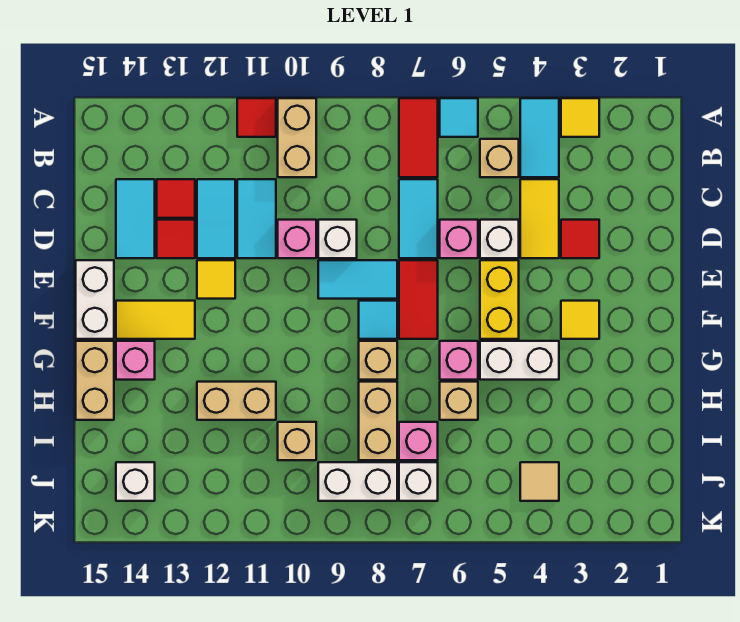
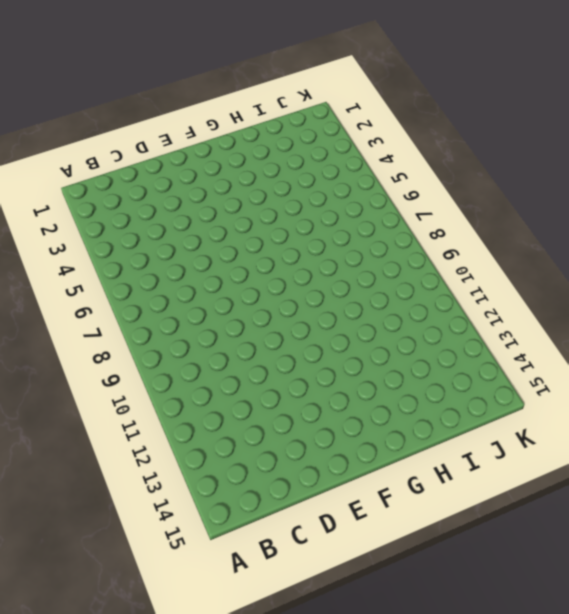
none -> yellow 1x1 tile [561,98,599,137]
none -> cyan 1x2 tile [520,98,559,177]
none -> cyan 1x1 tile [440,98,478,137]
none -> red 1x2 tile [399,98,438,177]

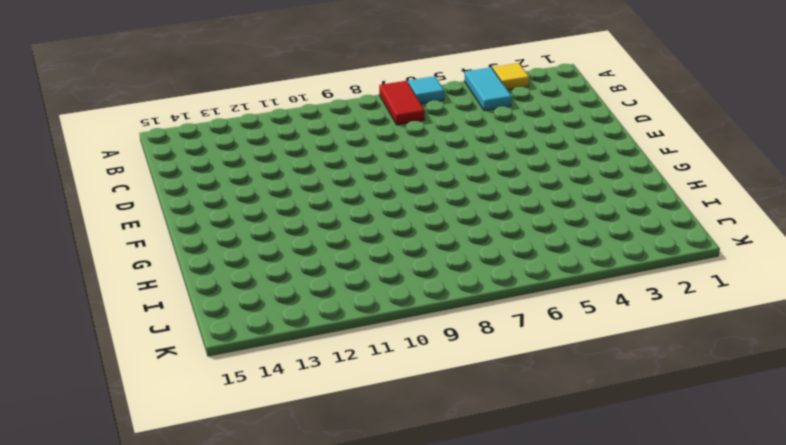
none -> tan 1x2 brick [278,98,316,177]
none -> red 1x1 tile [237,98,276,137]
none -> tan 1x1 brick [480,139,519,177]
none -> yellow 1x2 tile [520,179,559,258]

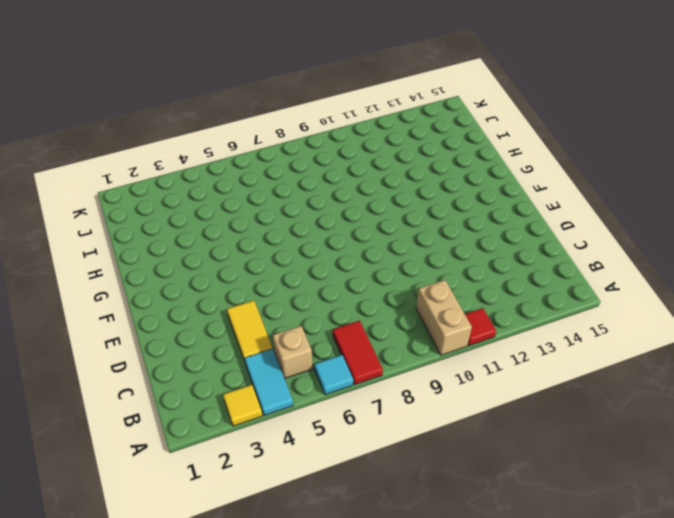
none -> cyan 1x2 tile [399,179,438,258]
none -> cyan 1x2 tile [237,179,276,258]
none -> cyan 1x2 tile [197,179,235,258]
none -> red 1x1 tile [157,179,195,218]

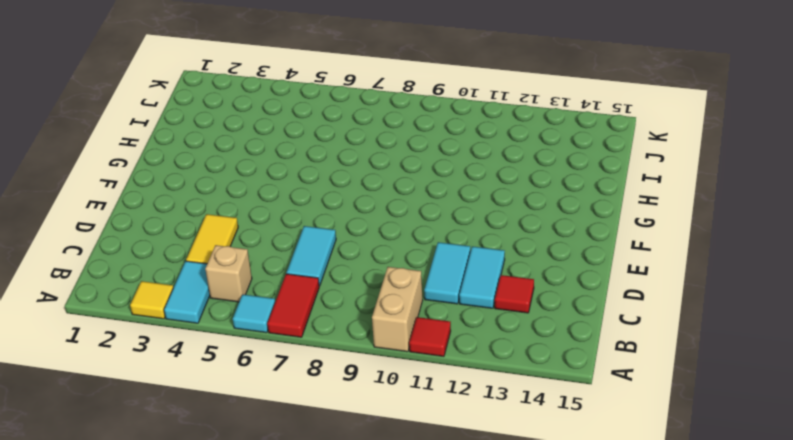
none -> cyan 1x2 tile [116,179,155,258]
none -> red 1x1 tile [561,220,599,258]
none -> white 1x1 brick [480,220,519,258]
none -> pink 1x1 brick [440,220,478,258]

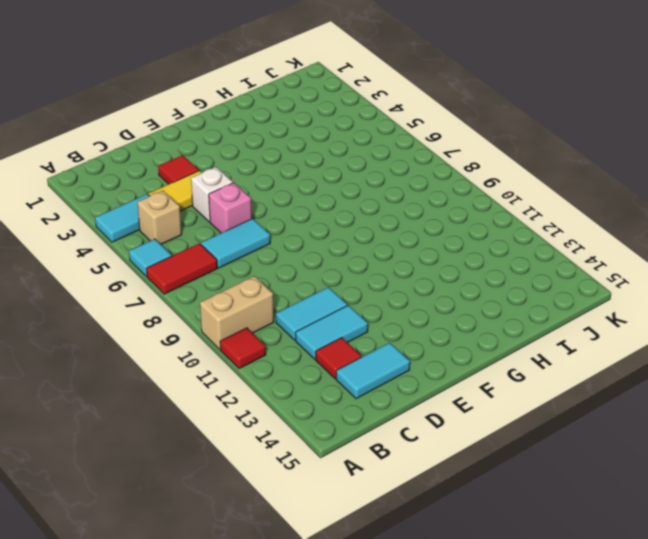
none -> yellow 1x1 tile [561,98,599,137]
none -> white 1x1 brick [318,220,357,258]
none -> pink 1x1 brick [278,220,316,258]
none -> red 1x1 tile [157,220,195,258]

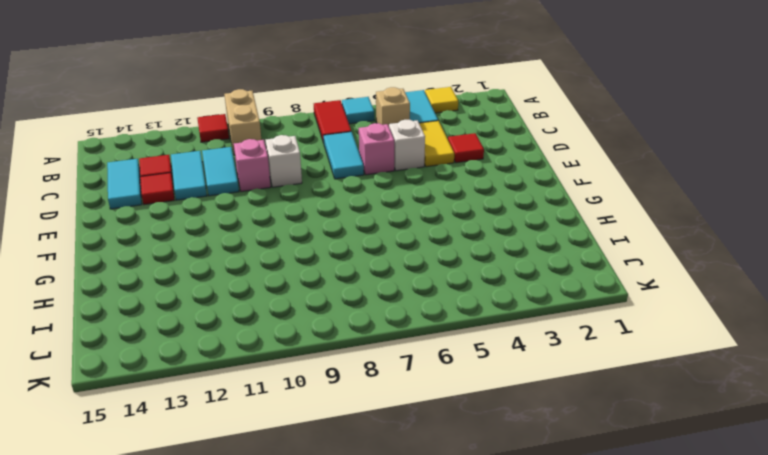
none -> yellow 1x2 brick [480,260,519,339]
none -> red 1x2 tile [399,260,438,339]
none -> cyan 1x2 tile [318,260,397,299]
none -> yellow 1x1 tile [197,260,235,299]

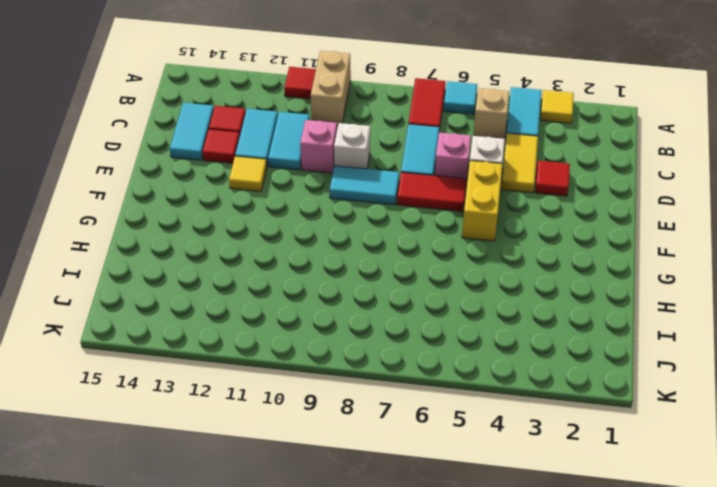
red 1x2 tile [397,172,467,211] -> red 1x2 tile turned to [399,260,438,339]
none -> white 1x2 brick [76,260,114,339]
none -> yellow 1x1 tile [561,301,599,339]
none -> cyan 1x1 tile [359,301,397,339]
none -> yellow 1x2 tile [116,301,195,339]

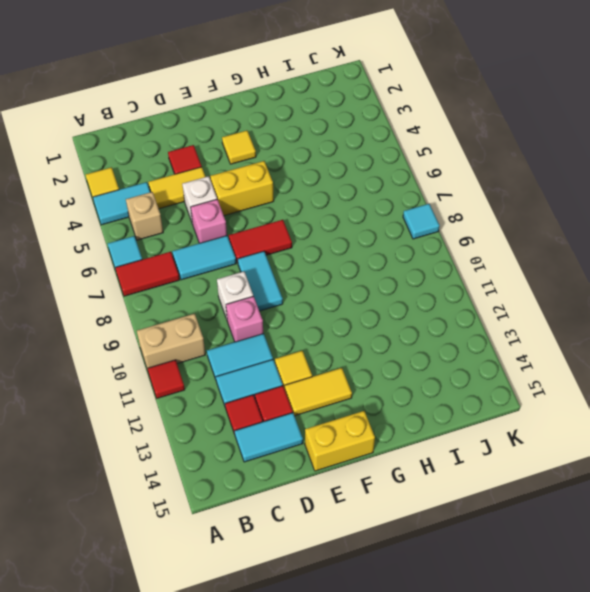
yellow 1x2 tile [285,368,352,416] -> yellow 1x2 tile turned to [116,301,195,339]
yellow 1x2 brick [305,411,375,471] -> white 1x2 brick [76,260,114,339]
cyan 1x1 tile [403,204,440,239] -> cyan 1x1 tile moved to [359,301,397,339]
none -> white 1x2 brick [480,341,559,380]
none -> pink 1x1 brick [440,341,478,380]
none -> tan 1x1 brick [359,341,397,380]
none -> pink 1x1 brick [116,341,155,380]

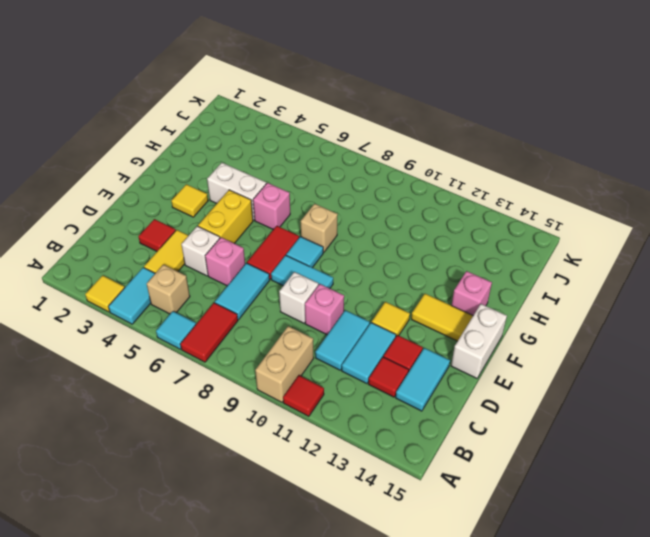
none -> tan 1x2 brick [76,341,114,420]
none -> tan 1x1 brick [440,382,478,420]
none -> tan 1x2 brick [359,382,397,460]
none -> tan 1x2 brick [197,382,276,420]

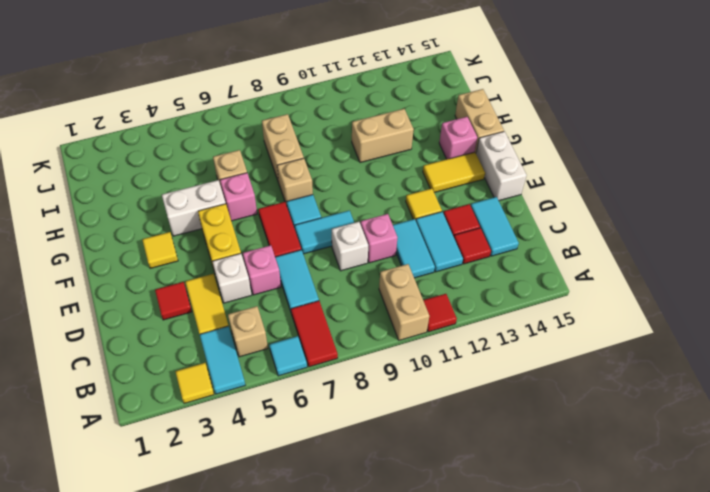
none -> pink 1x1 brick [399,422,438,460]
none -> tan 1x1 brick [278,422,316,460]
none -> tan 1x1 tile [520,462,559,501]
none -> white 1x1 brick [399,462,438,501]

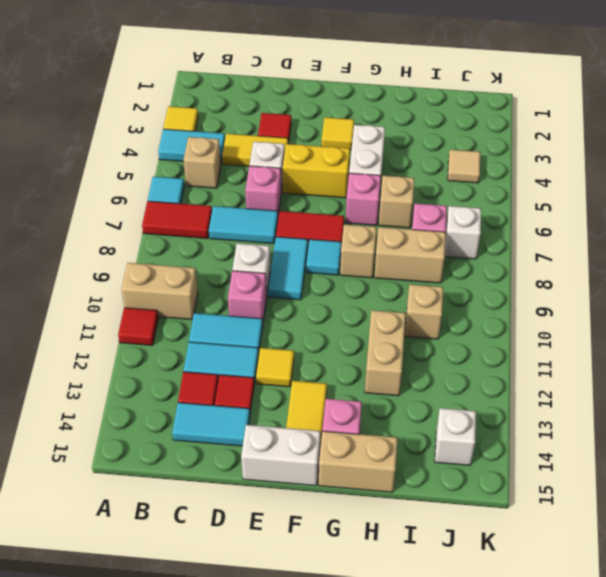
none -> white 1x2 brick [318,462,397,501]

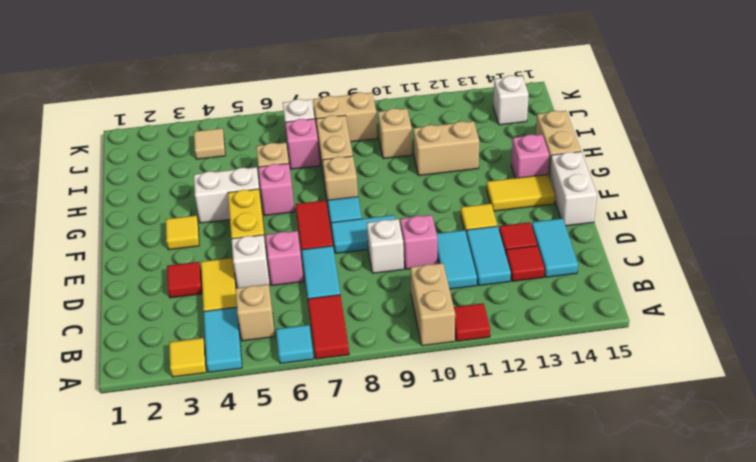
tan 1x2 brick [313,92,377,142] -> white 1x2 brick [318,462,397,501]

